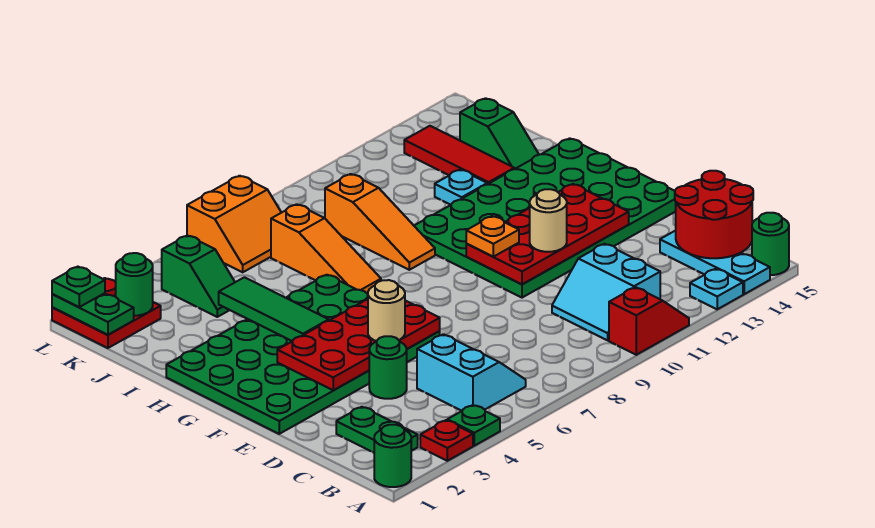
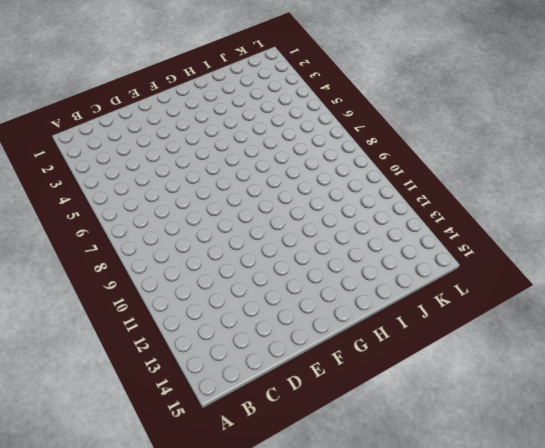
none -> green 1x1 round brick [374,425,411,487]
none -> red 1x1 plate [420,420,473,461]
none -> green 1x1 plate [447,405,500,446]
none -> red 1x2 slope [609,287,689,355]

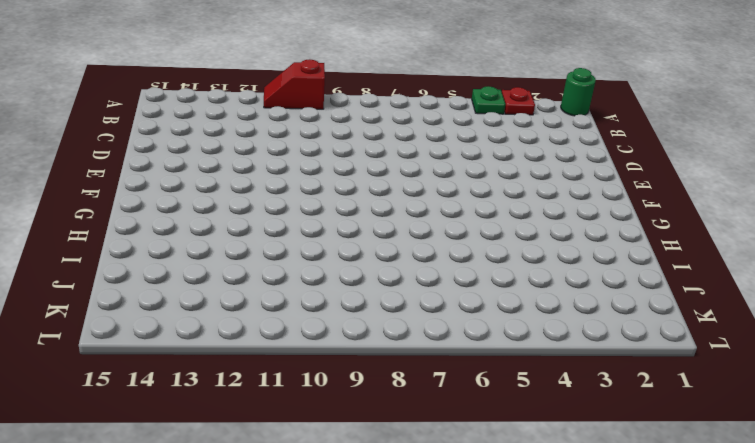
none -> cyan 1x1 plate [690,269,743,309]
none -> cyan 1x3 plate [660,231,770,294]
none -> green 1x1 round brick [752,213,789,275]
none -> green 1x2 plate [336,407,418,453]

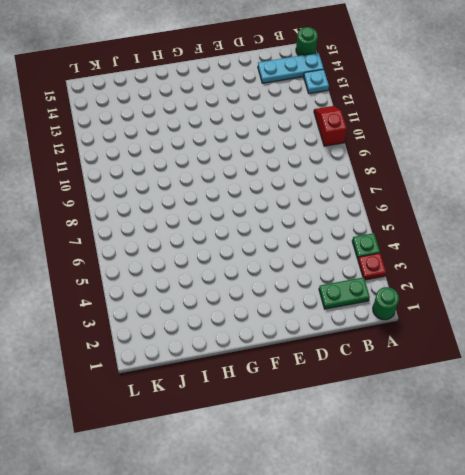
none -> cyan 2x2 slope [417,334,526,411]
none -> cyan 2x2 slope [552,244,660,340]
none -> green 1x1 round brick [369,336,407,399]
none -> green 4x6 plate [166,275,440,434]

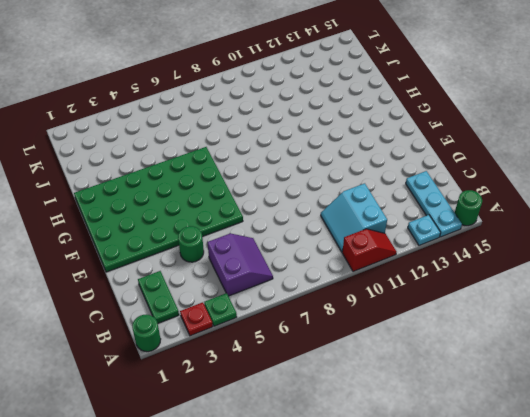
purple 2x2 slope [208,233,273,296] -> cyan 2x2 slope [417,334,526,411]
none -> green 4x6 plate [414,138,676,298]
none -> orange 1x3 slope [271,204,381,294]
none -> orange 1x3 slope [325,174,435,270]
none -> cyan 1x1 plate [435,170,487,205]

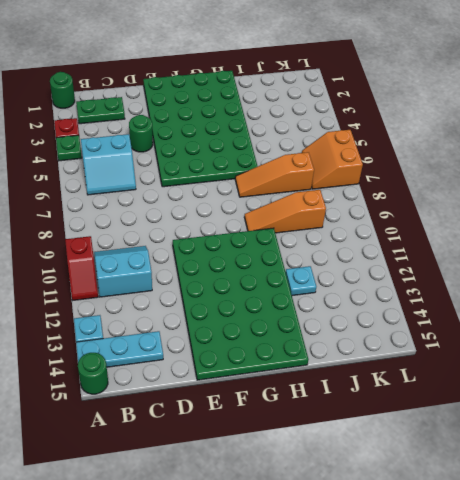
none -> red 1x3 tile [404,126,514,184]
none -> green 1x2 slope [460,98,539,169]
none -> green 1x2 slope [162,235,235,317]
none -> red 2x2 plate [52,278,161,348]

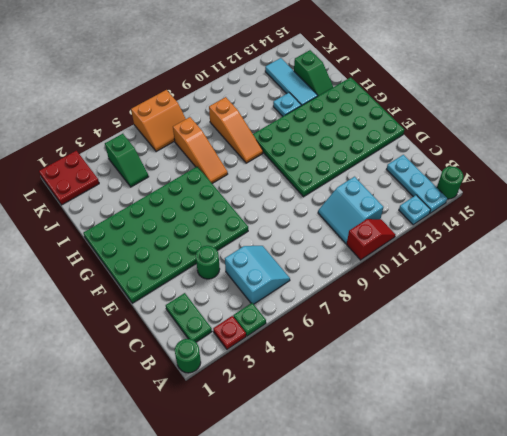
cyan 1x3 tile [265,58,318,106] -> red 1x3 tile [404,126,514,184]
none -> red 2x2 round brick [675,171,753,258]
none -> red 2x4 plate [277,299,440,390]
none -> red 2x4 plate [466,184,629,284]
none -> green 1x3 tile [219,277,329,341]

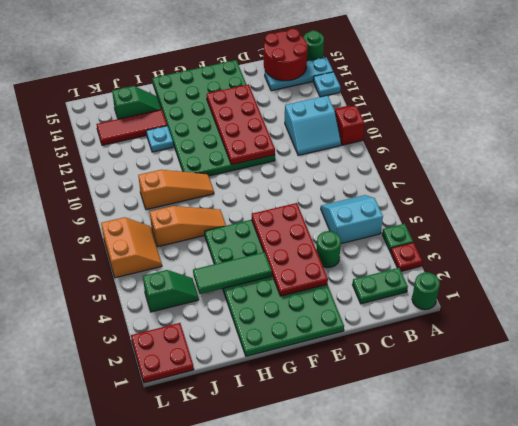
none -> green 1x2 plate [52,293,134,335]
none -> green 1x1 round brick [116,253,153,316]
none -> tan 1x1 round brick [368,280,405,341]
none -> tan 1x1 round brick [530,189,567,252]

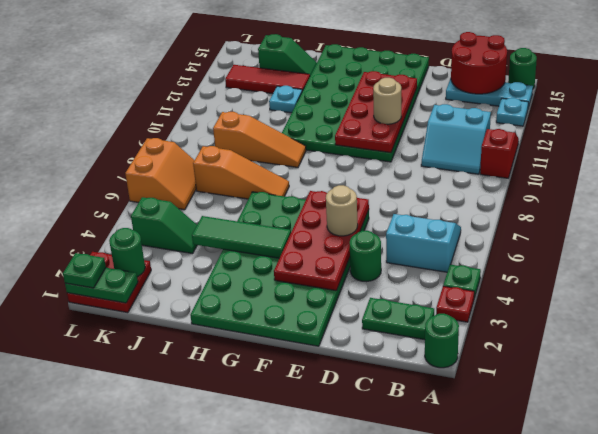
none -> orange 1x1 plate [466,216,519,257]

